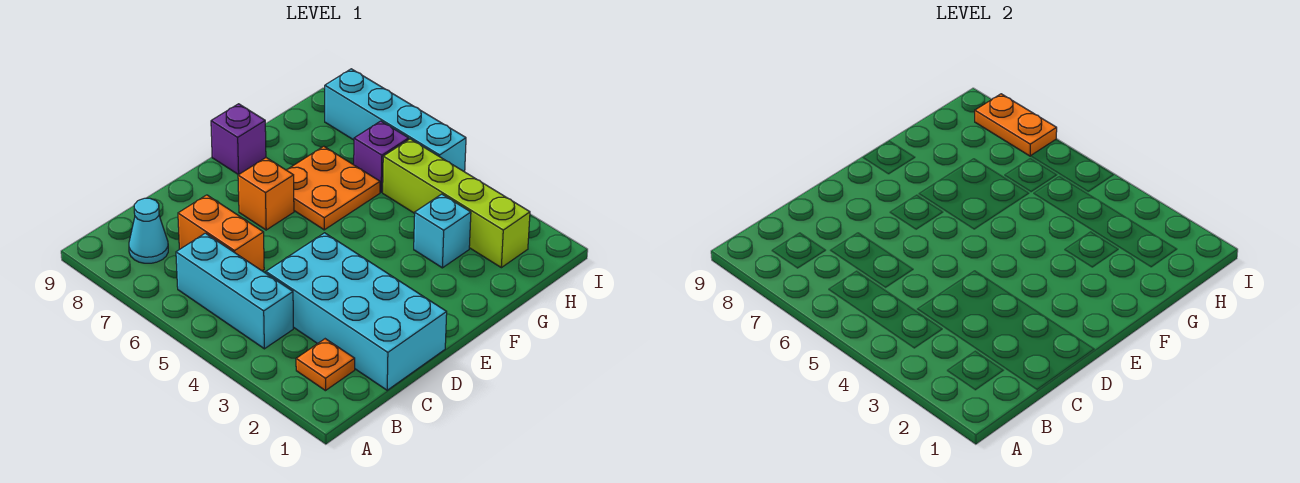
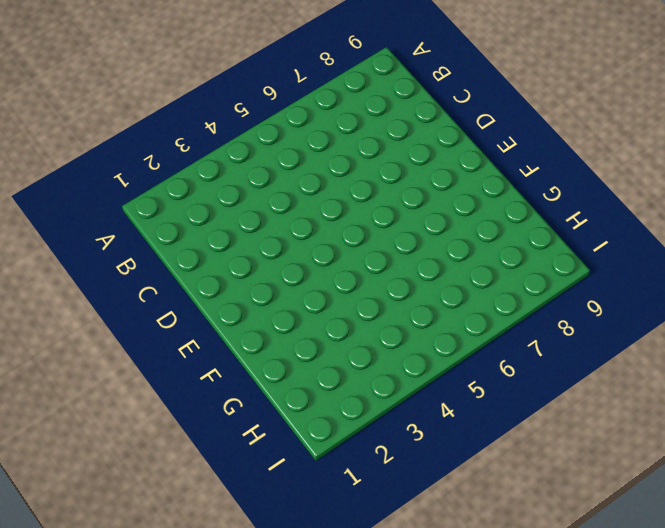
none -> orange 1x1 plate [296,339,355,391]
none -> cyan 1x3 brick [176,233,293,349]
none -> cyan 1x1 cone [129,198,168,263]

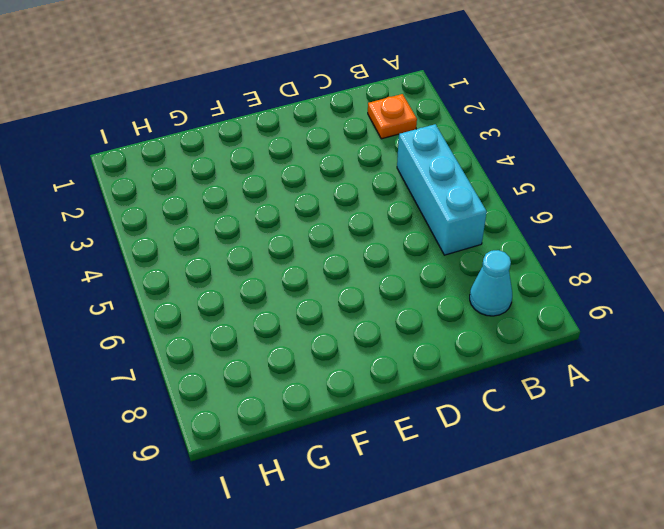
none -> cyan 2x4 brick [266,233,447,390]
none -> orange 1x2 brick [178,195,264,271]
none -> orange 1x1 brick [238,158,294,230]

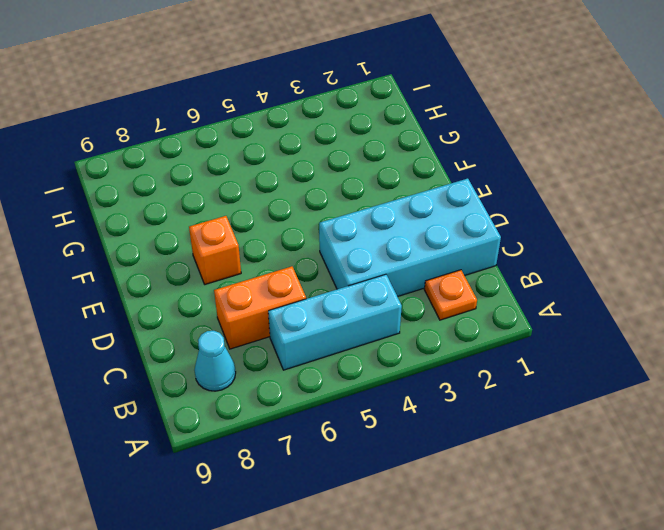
none -> orange 2x2 plate [287,146,380,230]
none -> purple 1x1 brick [211,104,266,175]
none -> cyan 1x1 brick [414,194,471,268]

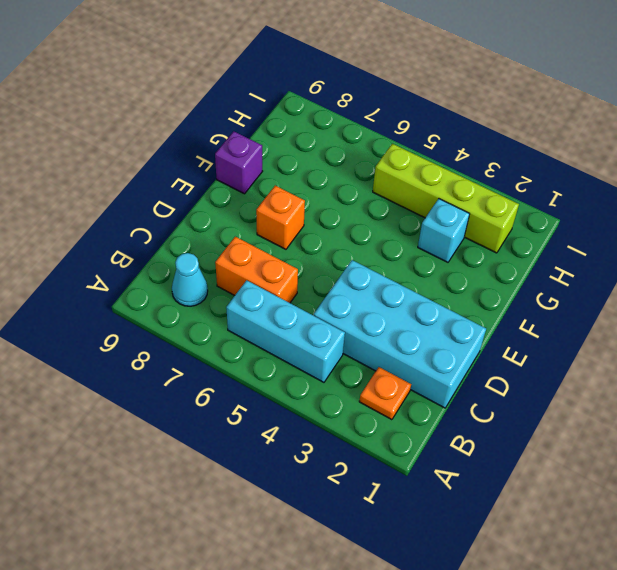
none -> orange 2x2 plate [287,146,380,230]
none -> purple 1x1 brick [354,121,409,192]
none -> cyan 1x4 brick [325,69,466,172]

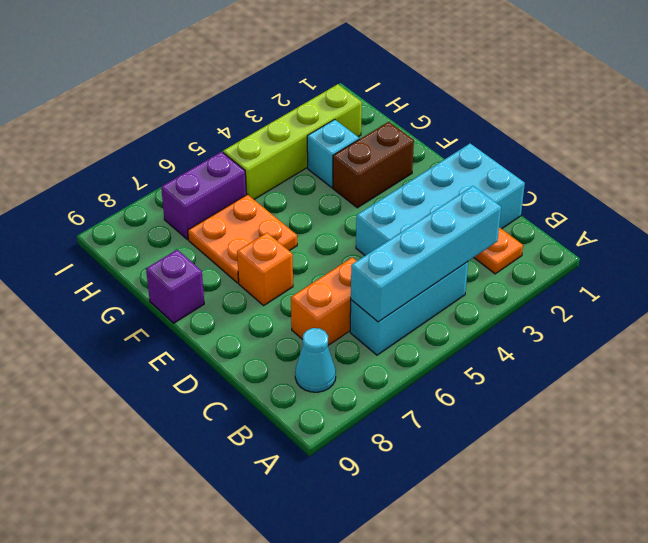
cyan 1x4 brick [351,186,501,322] -> cyan 1x4 brick moved to [325,69,466,172]
brown 1x2 brick [333,122,414,208] -> none
purple 1x2 brick [161,152,246,240] -> purple 1x1 brick [354,121,409,192]
none -> orange 1x2 plate [975,94,1057,156]

